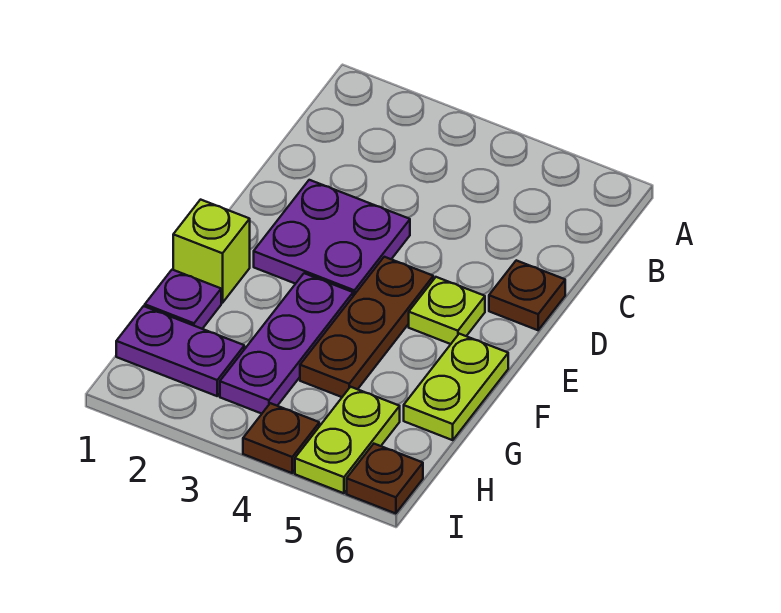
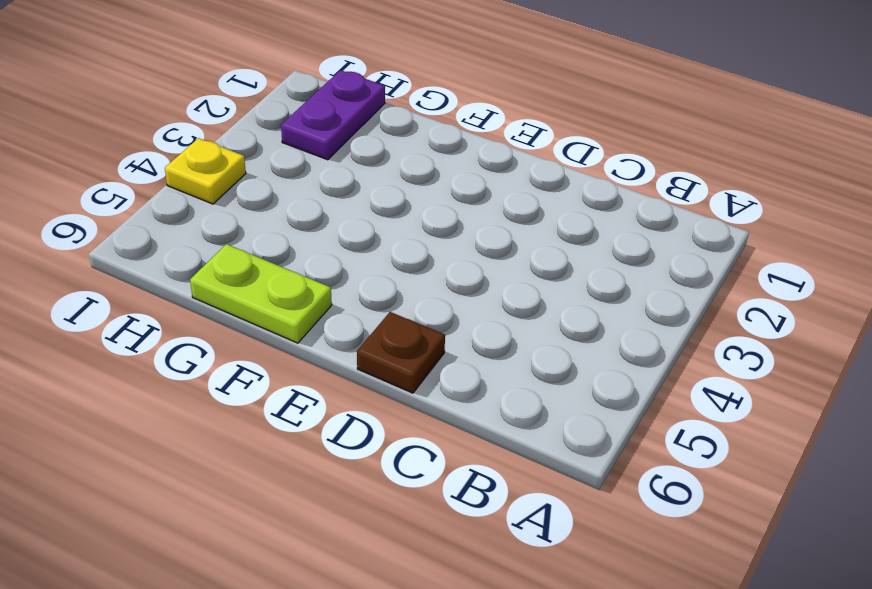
yellow 1x1 plate [165,138,246,204] -> brown 1x1 plate [243,403,319,473]
none -> purple 2x2 plate [254,180,410,296]
none -> brown 1x3 plate [300,257,433,397]
none -> lime 1x1 plate [409,277,485,344]

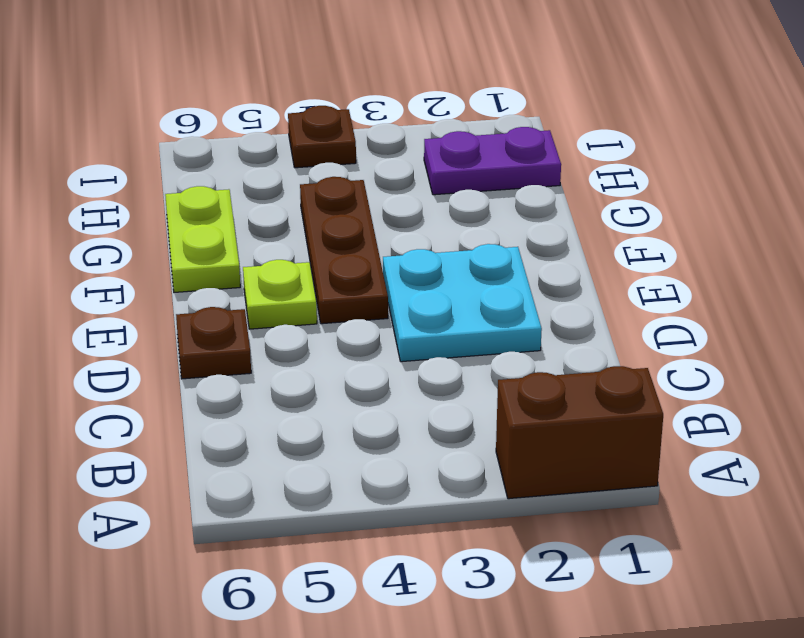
brown 1x2 brick [496,366,663,499] -> none
cyan 2x2 plate [383,244,542,362] -> purple 2x2 plate [254,180,410,296]
none -> lime 1x1 brick [173,200,250,303]
none -> purple 1x3 plate [220,273,353,414]
none -> purple 1x1 plate [145,270,221,329]

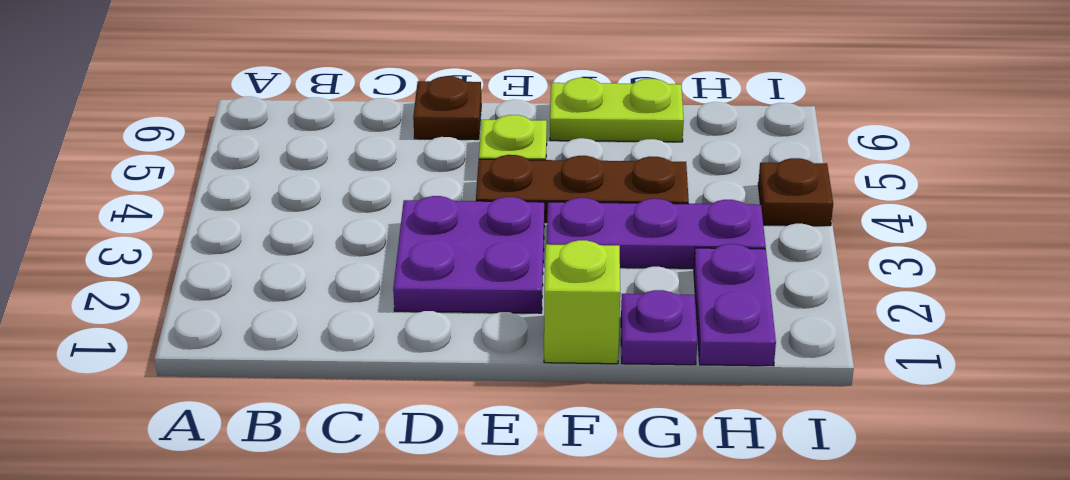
none -> lime 1x2 plate [295,387,400,493]
none -> brown 1x1 plate [347,444,423,514]

